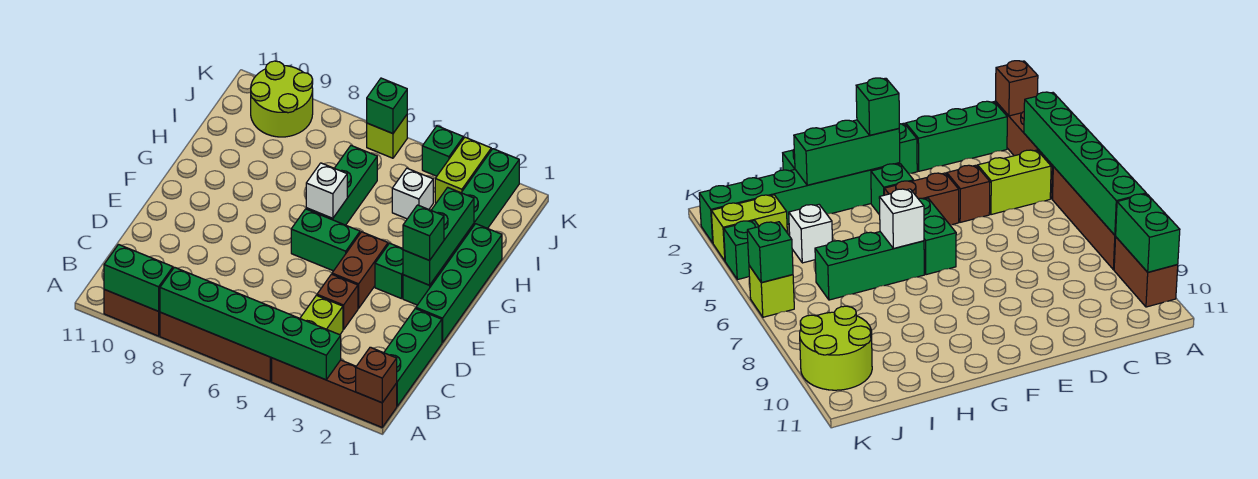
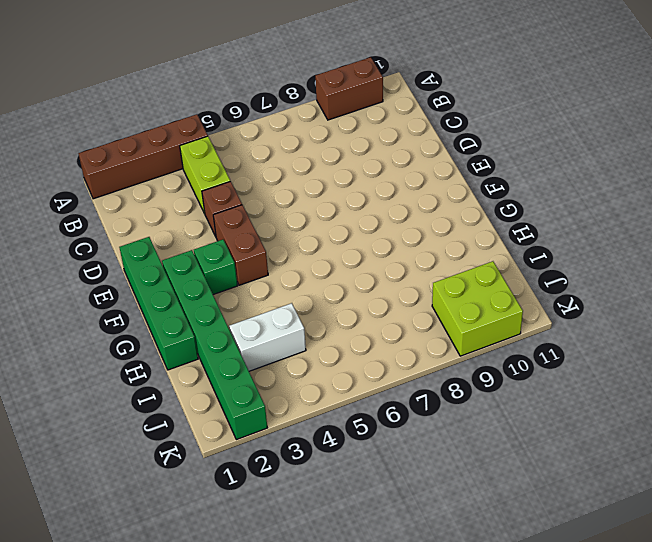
white 1x2 brick [229,303,306,371] -> white 1x1 brick [392,168,433,219]
lime 2x2 brick [432,261,523,356] -> lime 2x2 round brick [251,61,313,137]
none -> brown 1x4 brick [160,312,272,382]
none -> green 1x3 brick [384,308,442,406]
none -> green 1x2 brick [291,209,360,271]

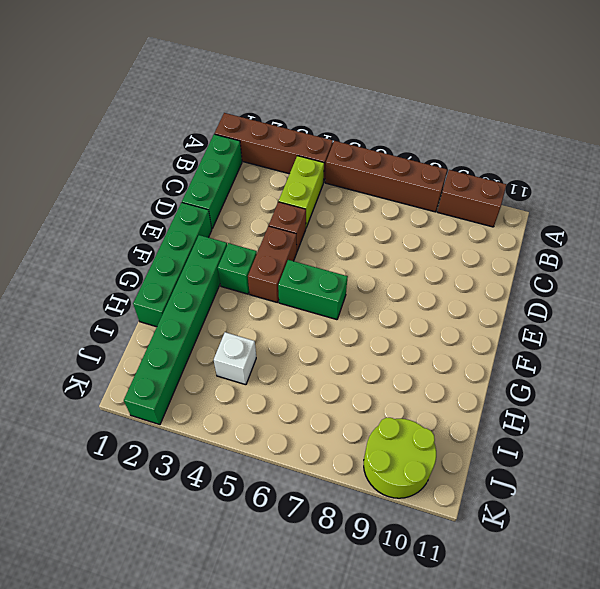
none -> green 1x3 brick [306,146,377,225]
none -> lime 1x2 brick [435,137,491,203]
none -> green 1x1 brick [422,126,463,176]

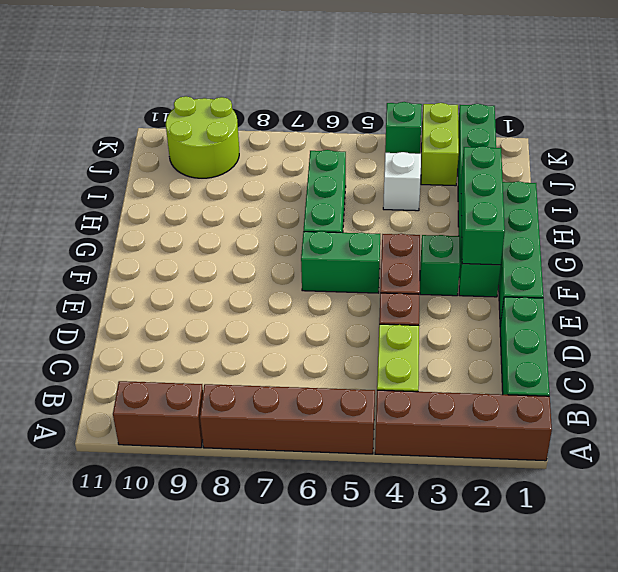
none -> lime 1x1 brick [367,115,407,158]
none -> brown 1x1 brick [356,347,397,403]
none -> green 1x6 brick [160,267,341,380]

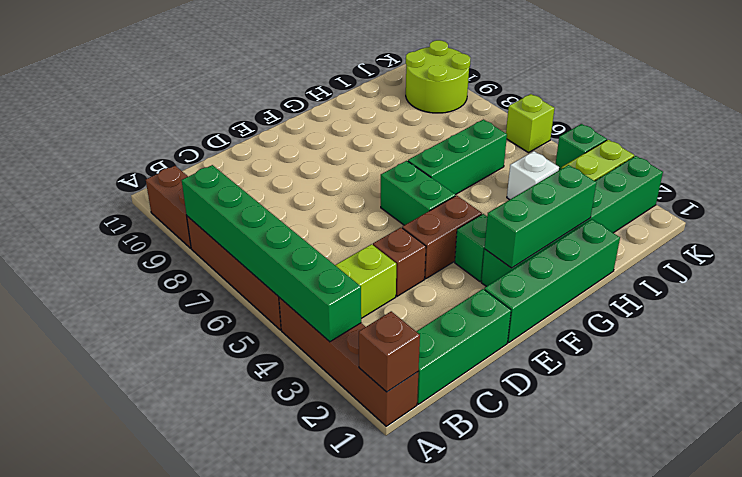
none -> green 1x2 brick [104,245,173,311]
none -> white 1x1 brick [306,163,347,218]
none -> green 1x1 brick [367,78,407,134]

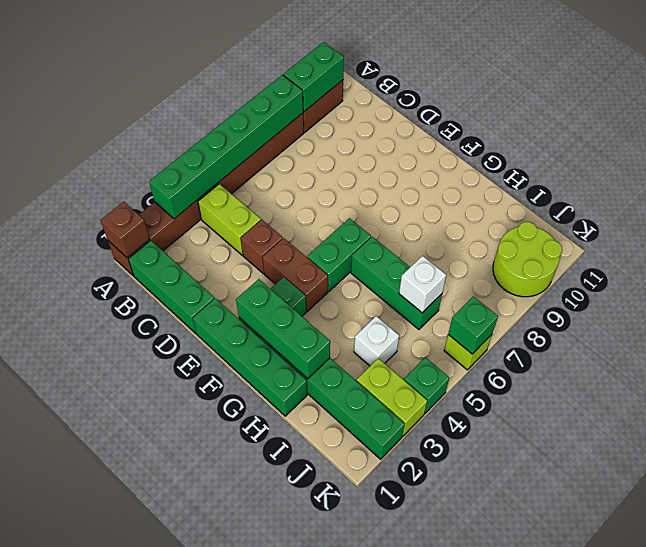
white 1x1 brick [399,256,446,313] -> white 1x1 brick moved to [306,163,347,218]
none -> green 1x1 brick [403,205,444,260]

